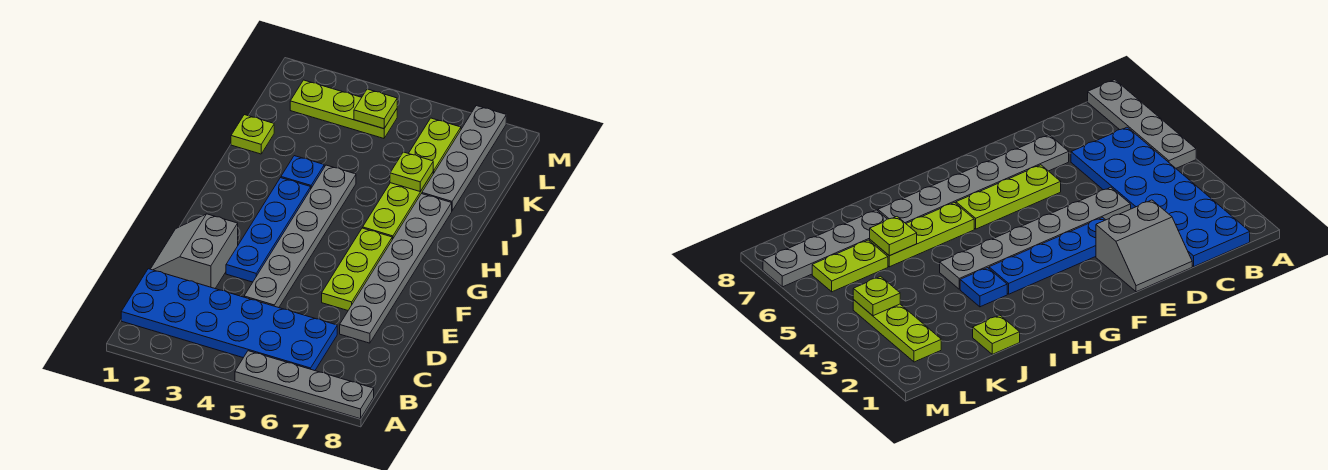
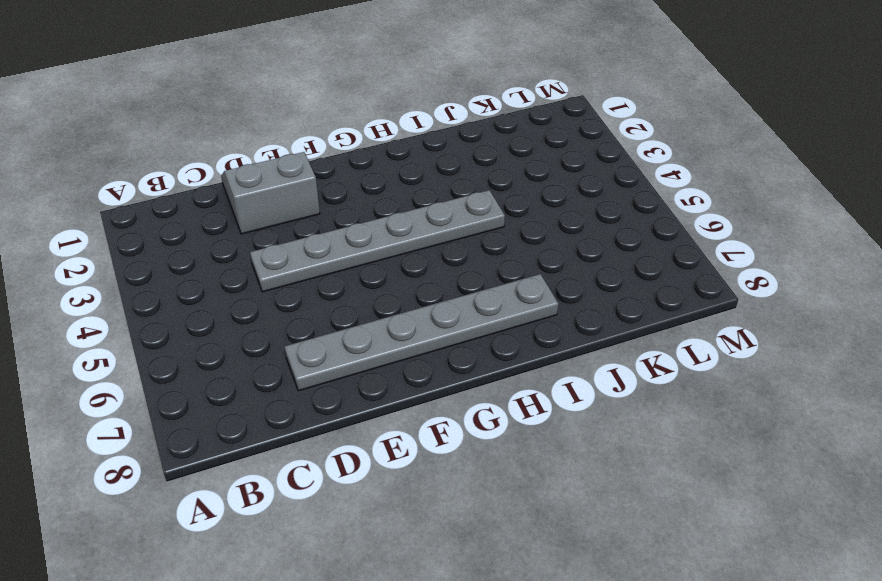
none -> grey 1x4 plate [235,351,374,419]
none -> blue 2x6 plate [121,269,337,371]
none -> blue 1x4 plate [226,178,311,282]

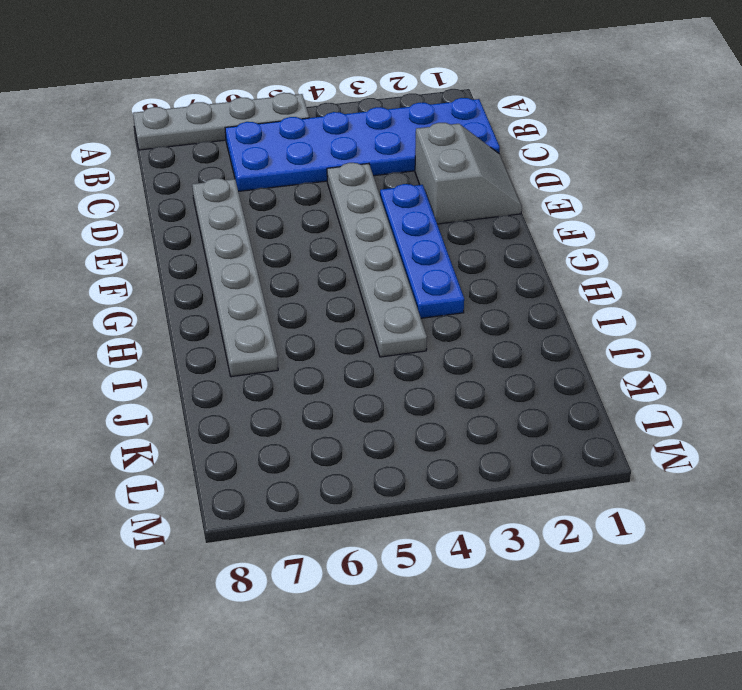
none -> lime 1x3 plate [322,228,392,310]
none -> lime 1x3 plate [363,172,433,239]
none -> blue 1x1 plate [281,156,324,188]

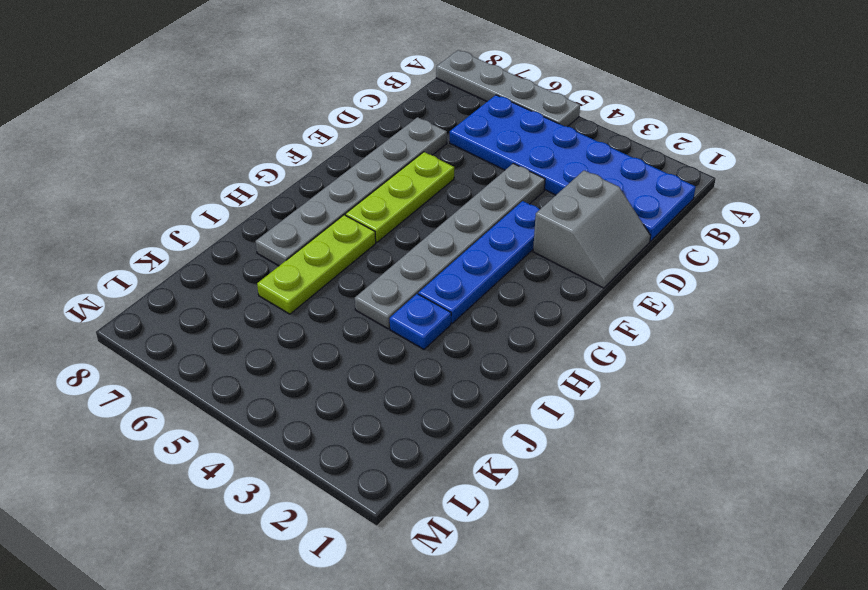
none -> lime 1x1 plate [231,115,274,154]
none -> grey 1x4 plate [422,106,506,211]
none -> lime 1x2 plate [409,118,461,174]

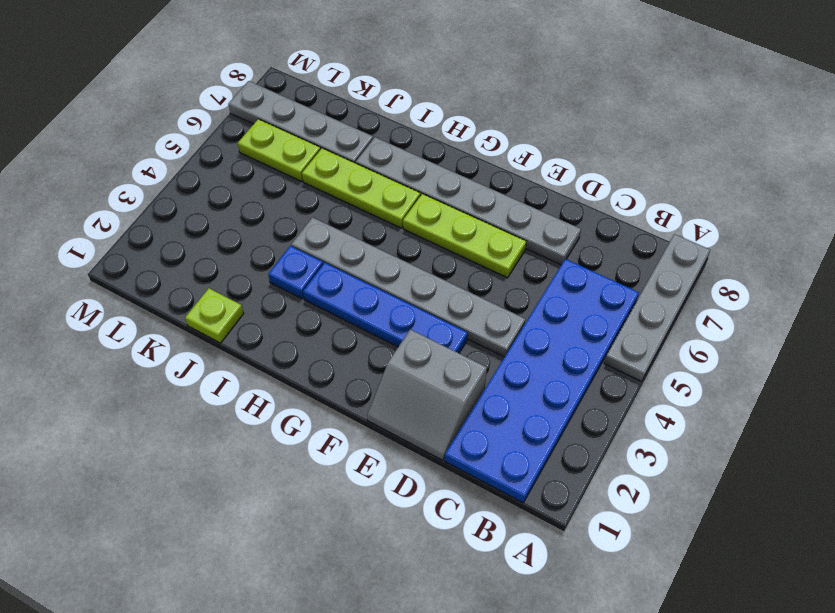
none -> lime 1x3 plate [290,80,397,138]
none -> lime 1x1 plate [390,152,433,191]
none -> lime 1x1 plate [354,89,397,129]

